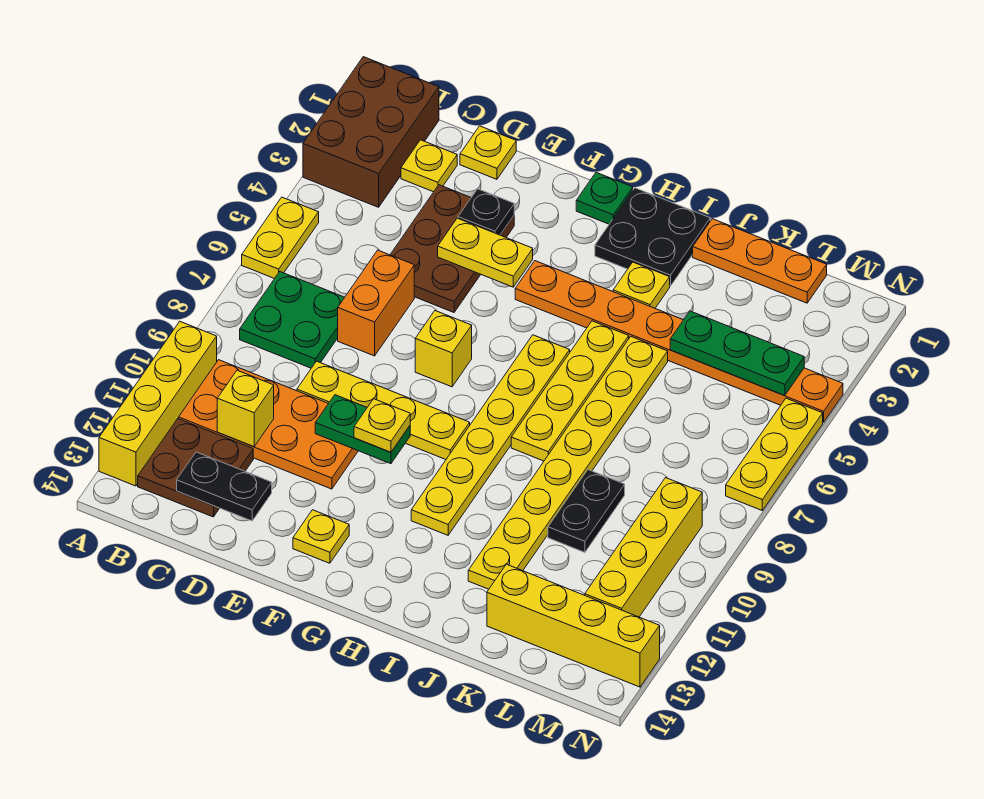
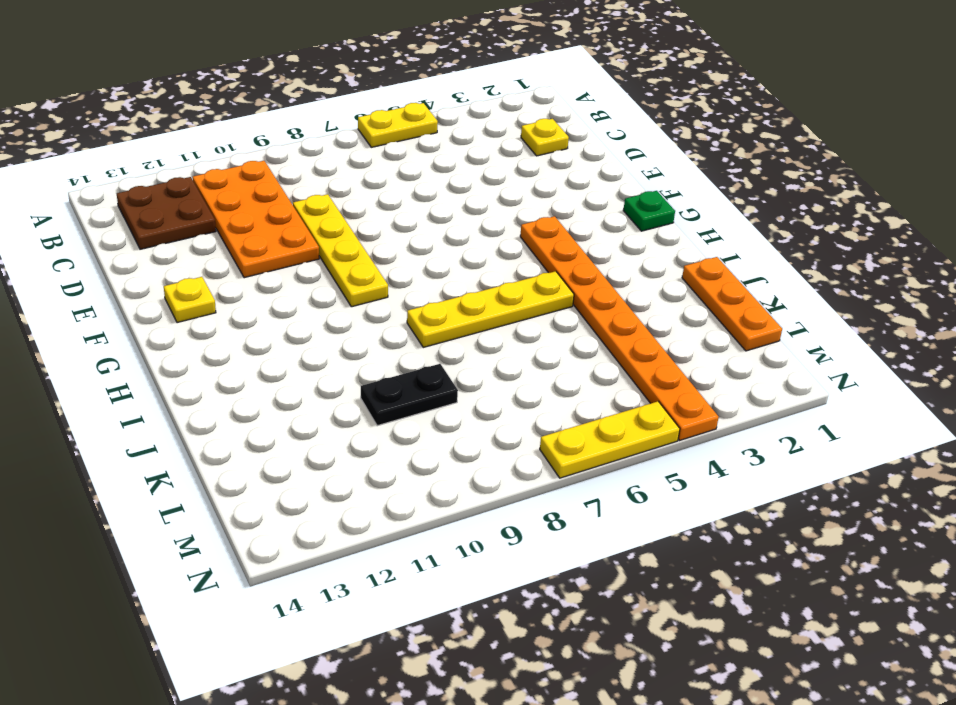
none -> brown 2x3 brick [303,57,439,207]
none -> yellow 1x4 brick [99,322,217,486]
none -> green 2x2 plate [240,272,345,368]
none -> yellow 1x1 plate [460,126,516,179]

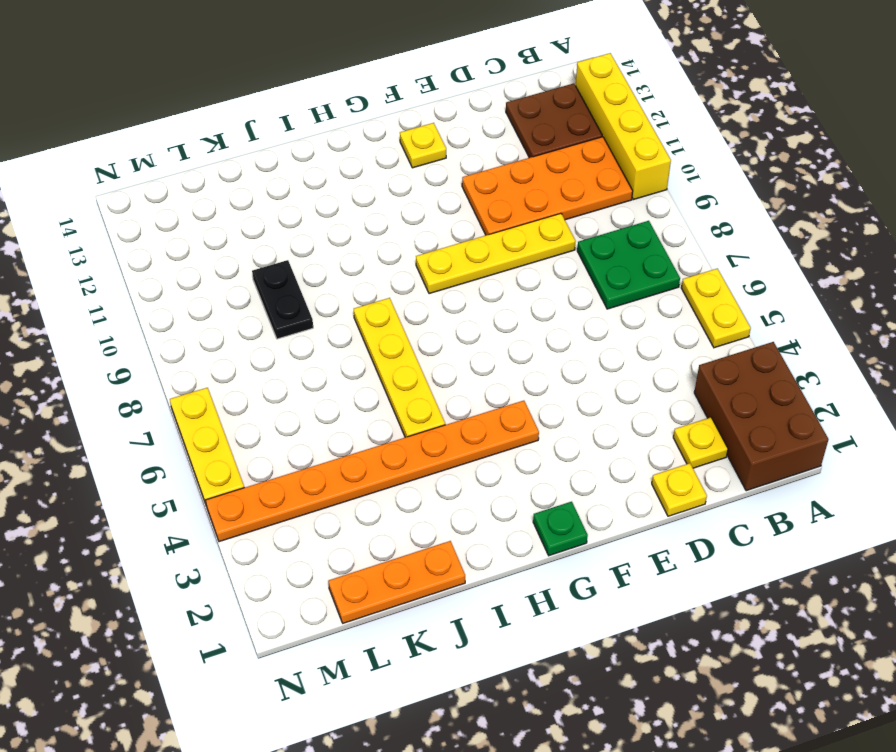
none -> brown 2x3 plate [390,185,514,312]
none -> orange 1x2 brick [338,250,414,356]
none -> yellow 1x1 brick [415,311,472,387]
none -> black 2x2 plate [595,188,710,286]

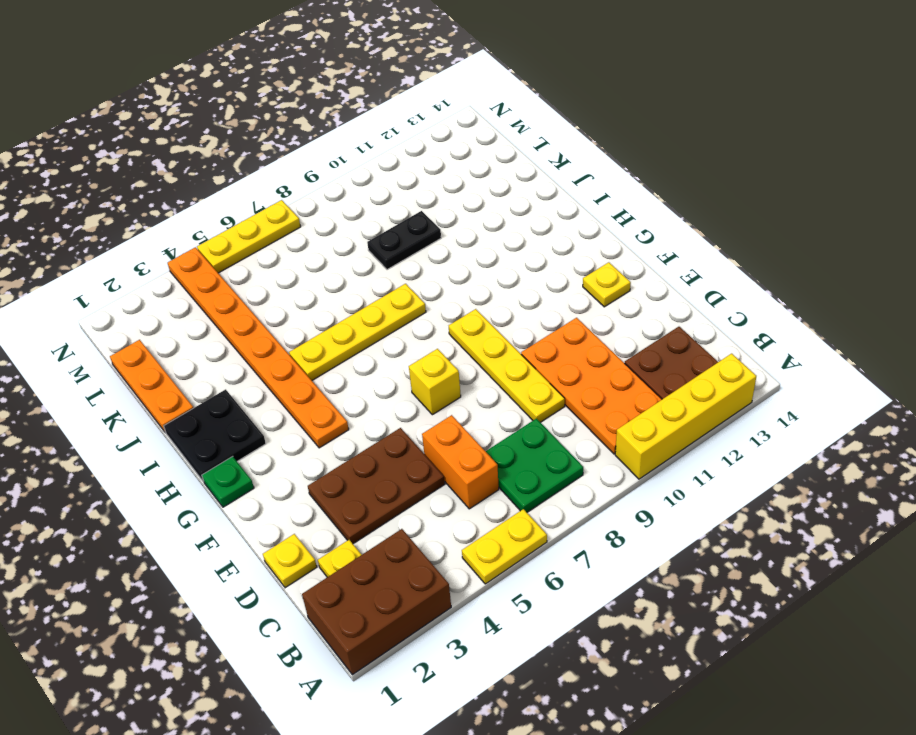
orange 1x2 brick [422,415,499,509] -> orange 1x2 brick turned to [338,250,414,356]
none -> yellow 1x6 plate [411,335,570,535]
none -> yellow 1x1 plate [613,262,670,308]
none -> yellow 1x8 plate [468,337,668,589]
none -> yellow 1x4 brick [487,564,660,687]

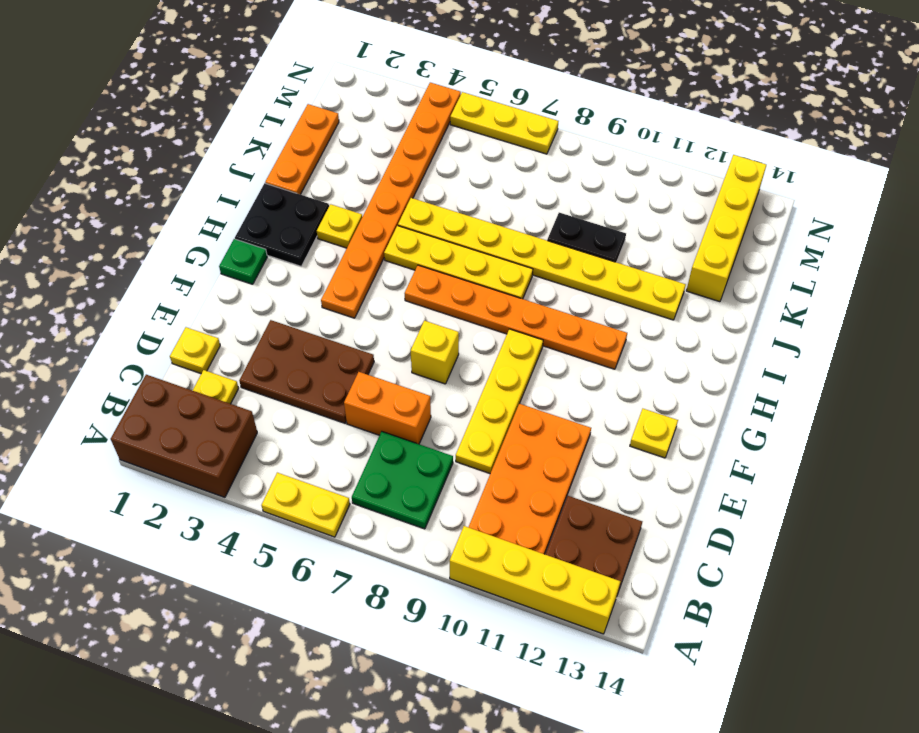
orange 1x6 plate [405,265,627,369] -> yellow 1x6 plate [411,335,570,535]
none -> yellow 1x4 brick [585,478,702,617]
none -> yellow 1x1 brick [217,370,274,447]
none -> black 1x2 plate [177,452,272,521]
none -> black 1x1 plate [458,189,514,235]

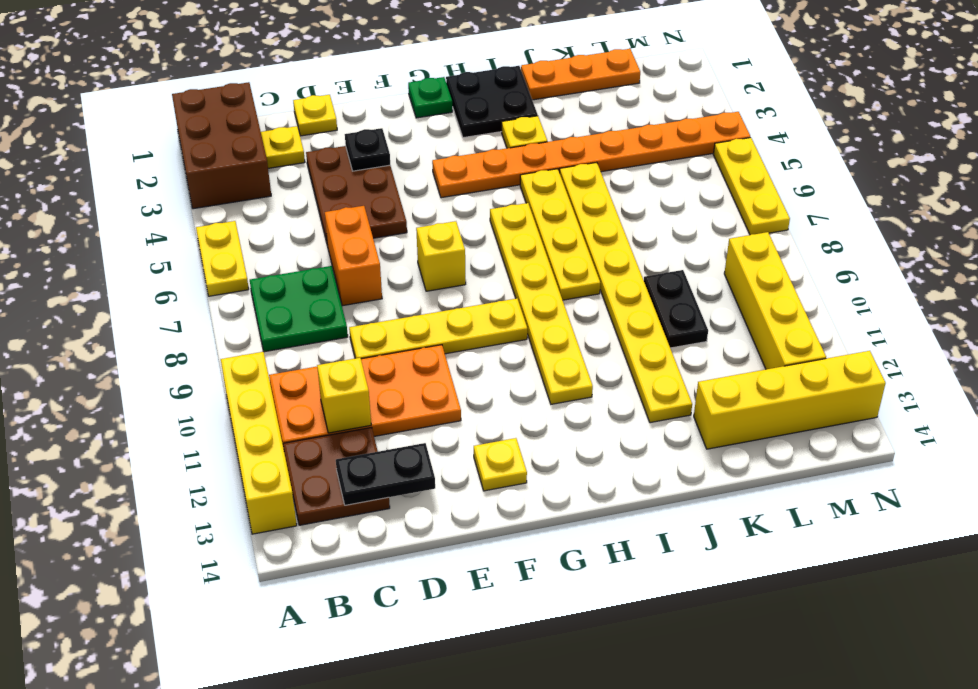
none -> yellow 1x2 plate [438,218,533,287]
none -> green 1x2 plate [315,395,410,464]
none -> green 1x3 plate [670,311,804,396]
none -> yellow 1x1 plate [354,399,410,452]

